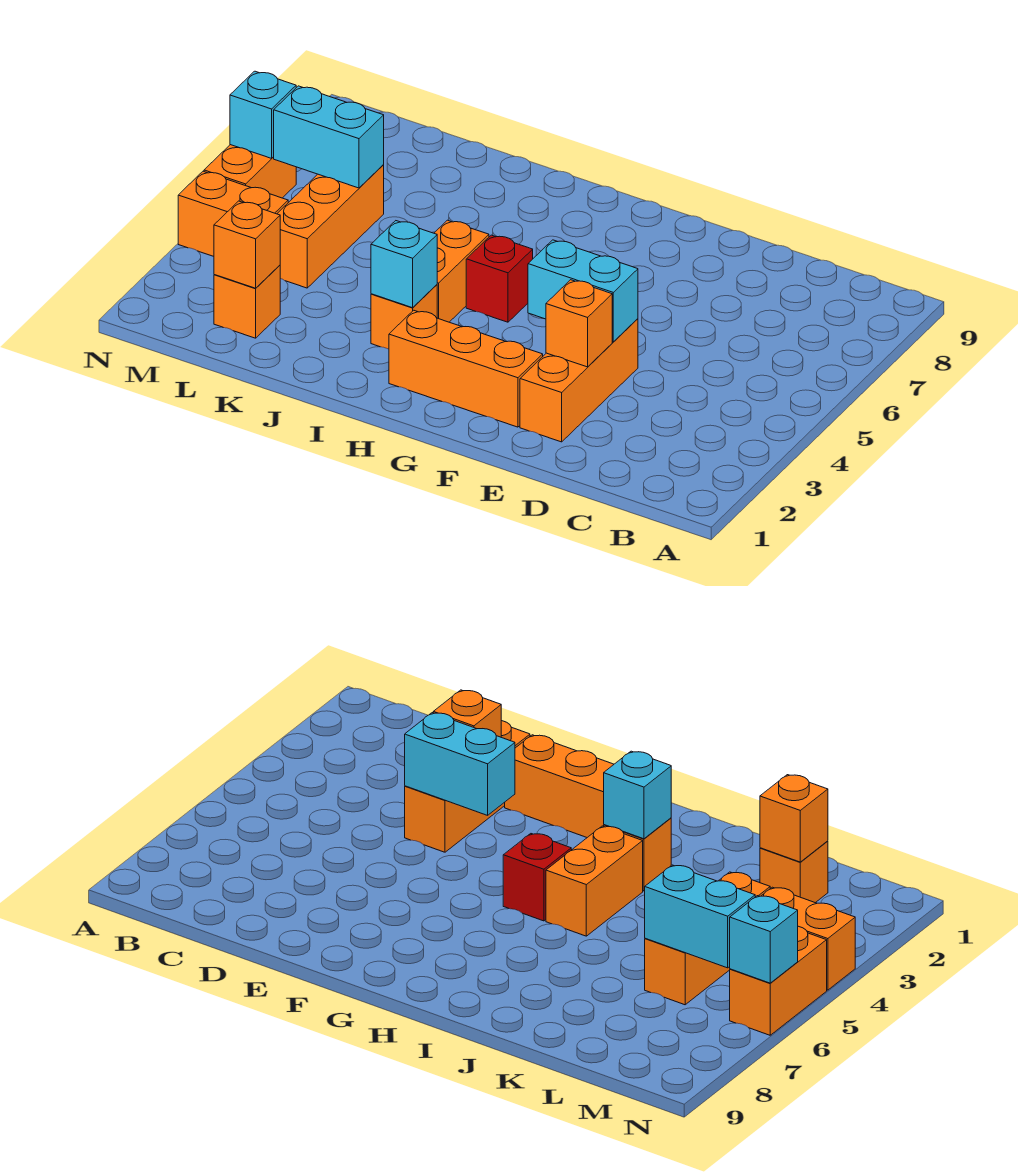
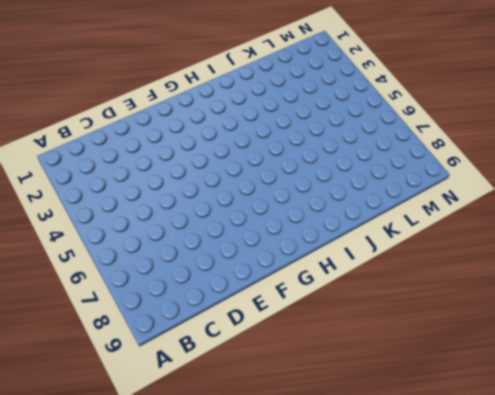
none -> orange 1x3 brick [520,319,638,442]
none -> orange 1x3 brick [389,310,543,427]
none -> red 1x1 brick [466,235,533,322]

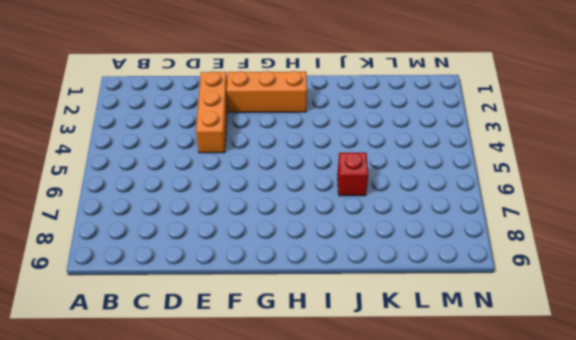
red 1x1 brick [338,153,368,196] -> red 1x1 brick moved to [466,235,533,322]
none -> orange 1x1 brick [371,285,437,349]
none -> orange 1x2 brick [434,220,489,322]
none -> orange 1x1 brick [214,265,280,338]

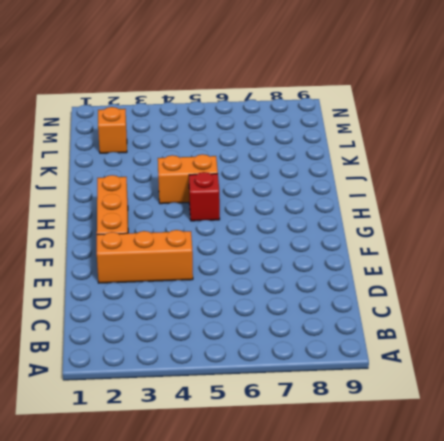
none -> orange 1x1 brick [371,285,437,349]
none -> orange 1x3 brick [277,165,384,288]
none -> orange 1x2 brick [178,171,288,256]

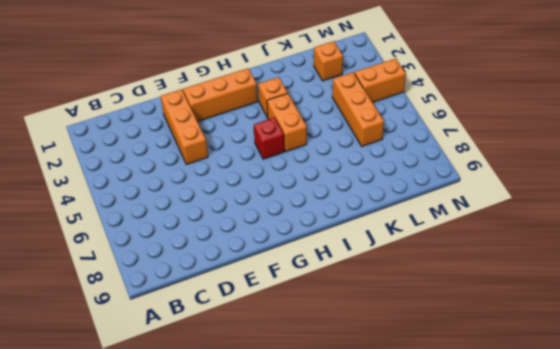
none -> orange 1x2 brick [204,145,296,198]
none -> orange 1x1 brick [546,280,612,367]
none -> cyan 1x2 brick [528,240,638,342]

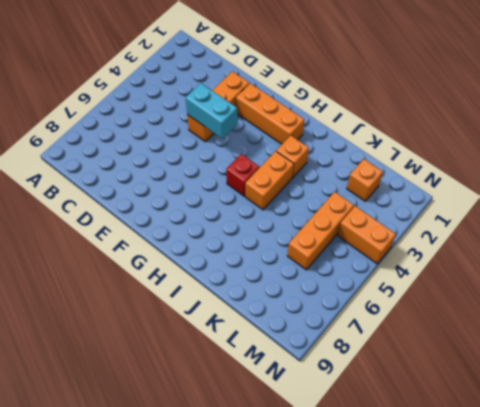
none -> orange 1x2 brick [204,145,296,198]
none -> orange 1x1 brick [546,280,612,367]
none -> cyan 1x1 brick [371,221,437,308]

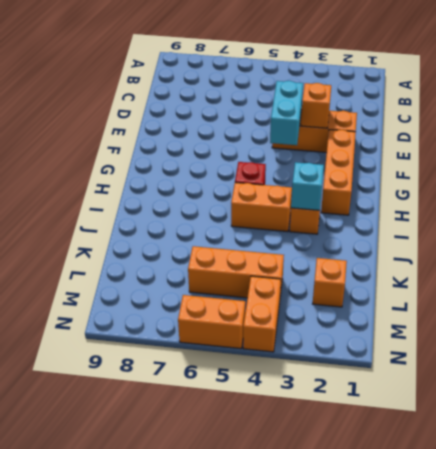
none -> orange 1x1 brick [214,201,280,288]
none -> cyan 1x2 brick [274,86,384,188]
none -> cyan 1x1 brick [230,71,296,158]

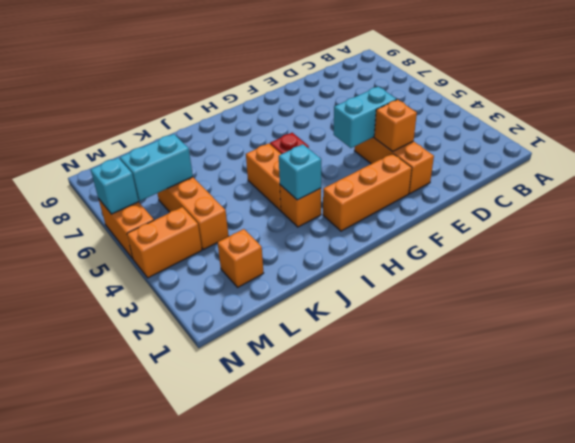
none -> orange 1x1 brick [214,201,280,288]

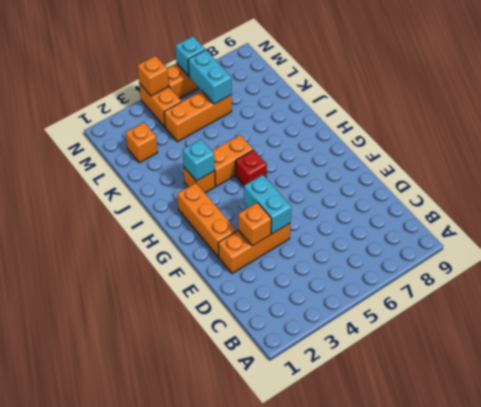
orange 1x1 brick [138,56,169,96] -> orange 1x1 brick moved to [214,201,280,288]

